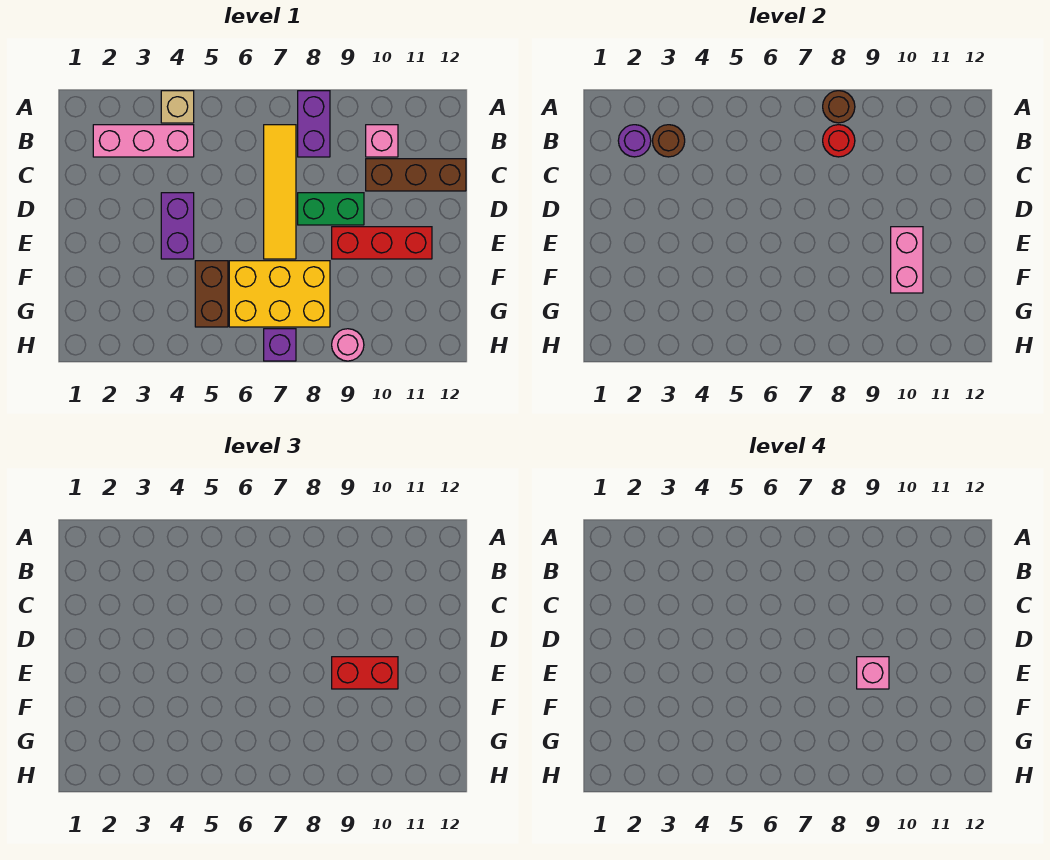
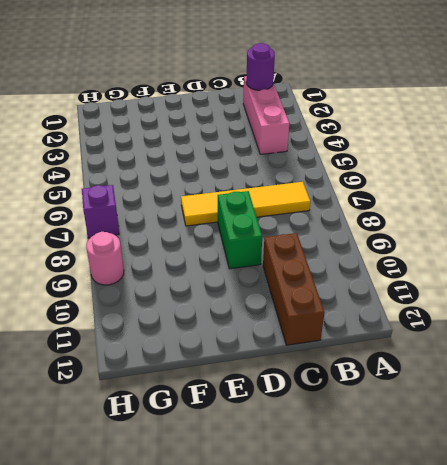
none -> tan 1x1 brick [161,91,194,123]
none -> purple 1x2 brick [298,91,330,157]
none -> pink 1x1 brick [366,125,398,157]

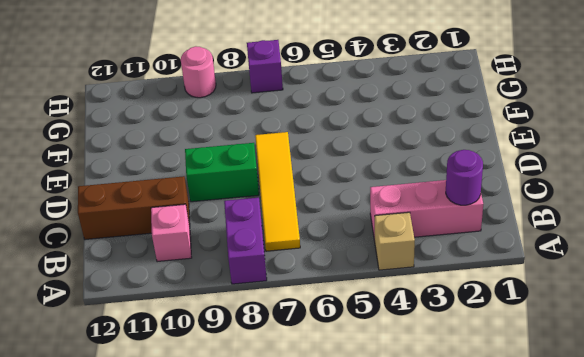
none -> purple 1x2 brick [161,193,194,259]
none -> red 1x3 brick [332,227,432,259]
none -> brown 1x2 brick [195,261,228,327]

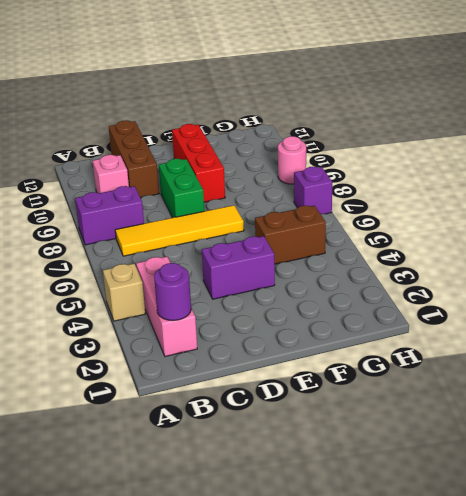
none -> yellow 2x3 brick [229,261,330,327]
none -> brown 1x1 round brick [823,91,855,123]
none -> brown 1x1 round brick [652,125,685,157]

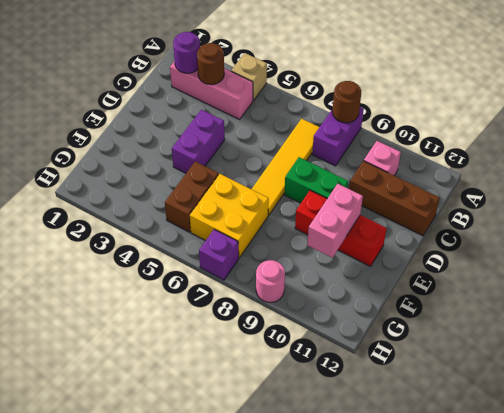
yellow 2x2 brick [190,174,269,258] -> yellow 2x3 brick [229,261,330,327]
none -> red 1x1 round brick [823,125,855,157]
none -> red 1x2 brick [332,657,398,689]
none -> pink 1x1 brick [857,657,889,689]

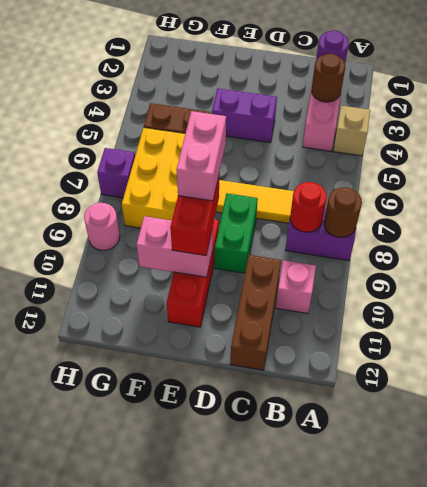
pink 1x2 brick [176,111,226,201] -> pink 1x1 brick [857,657,889,689]

